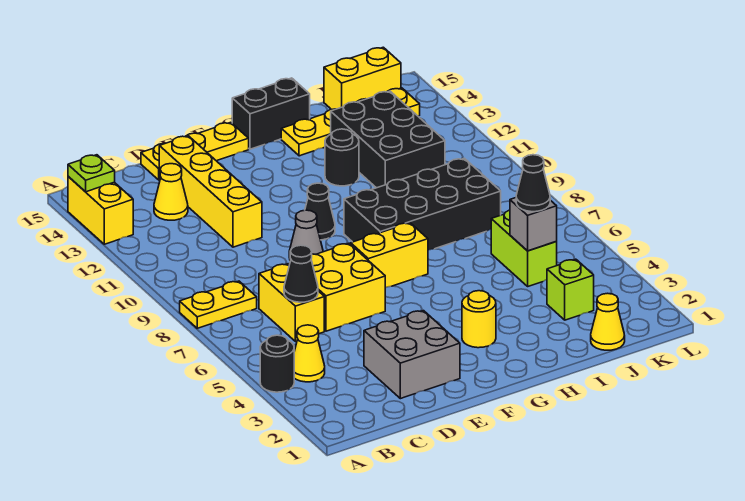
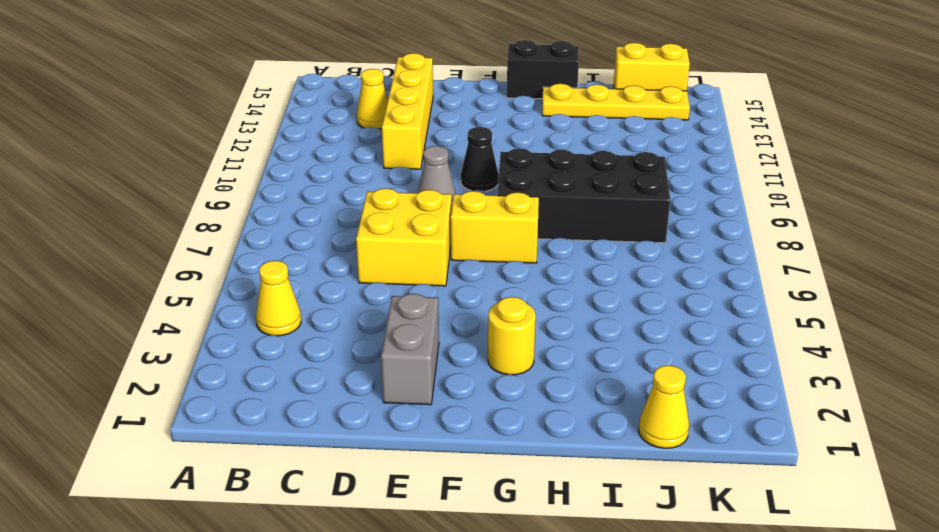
grey 1x2 brick [381,294,439,405] -> grey 2x2 brick [364,311,460,399]
none -> black 1x1 round brick [260,335,294,392]
none -> yellow 1x2 plate [180,281,257,328]
none -> yellow 1x2 brick [68,177,133,244]

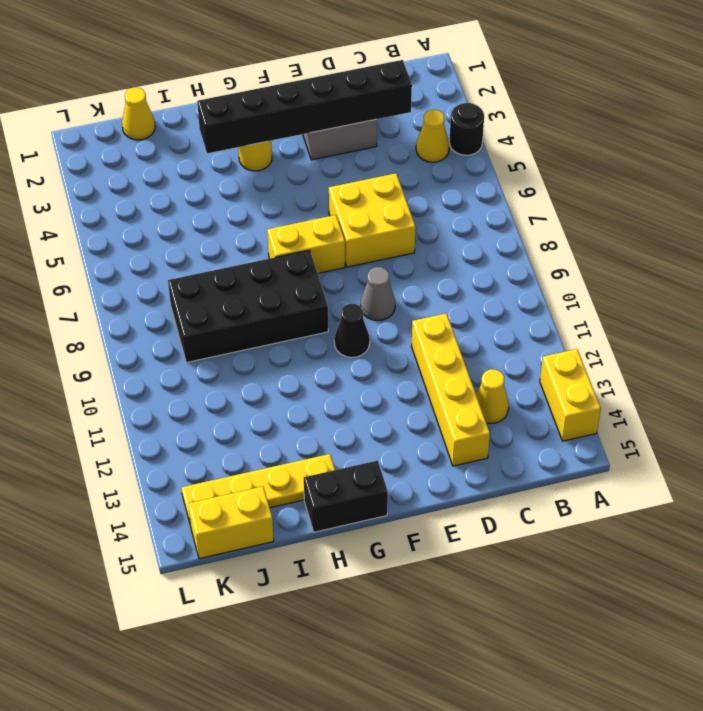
black 1x6 brick [197,60,412,153] -> none
none -> yellow 1x2 plate [180,281,257,328]
none -> yellow 1x2 brick [259,264,324,342]
none -> yellow 1x3 plate [141,122,249,180]

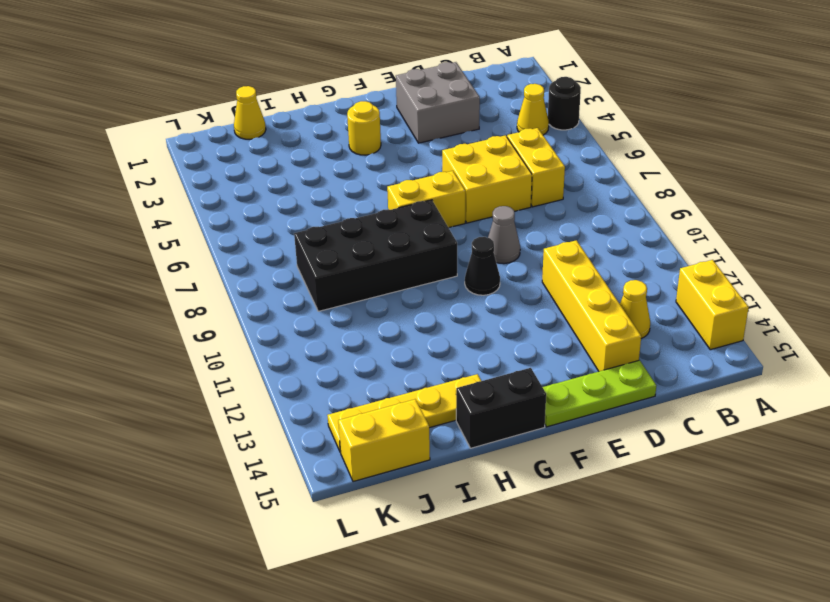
lime 1x3 plate [543,360,656,427] -> yellow 1x3 plate [141,122,249,180]
none -> yellow 1x2 plate [180,281,257,328]
none -> black 1x1 round brick [325,129,359,186]
none -> black 2x3 brick [331,91,445,188]

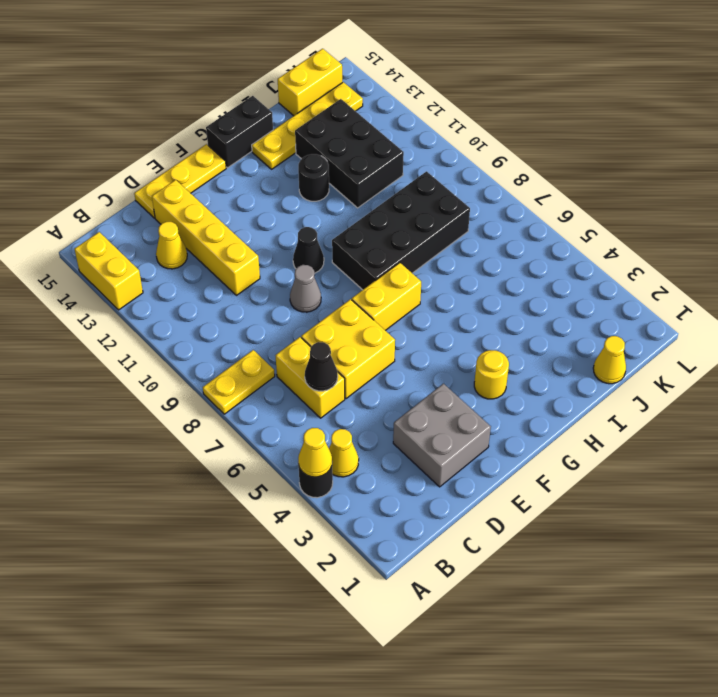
yellow 1x1 cone [298,428,332,477] -> none
none -> lime 1x1 brick [547,259,594,320]
none -> lime 1x2 brick [491,210,557,286]
none -> lime 1x1 plate [68,155,115,192]

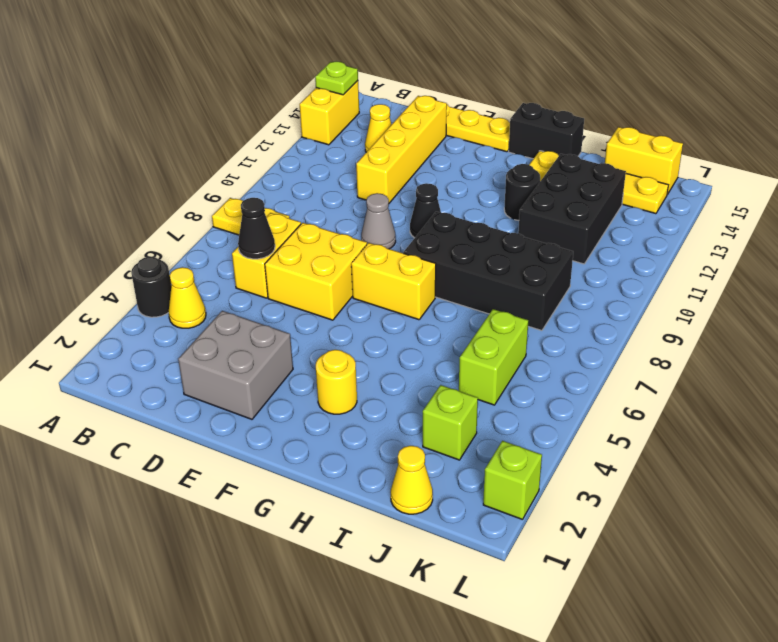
lime 1x1 brick [483,441,542,520] -> none
none -> grey 1x1 brick [510,198,557,251]
none -> black 1x1 cone [516,155,550,212]

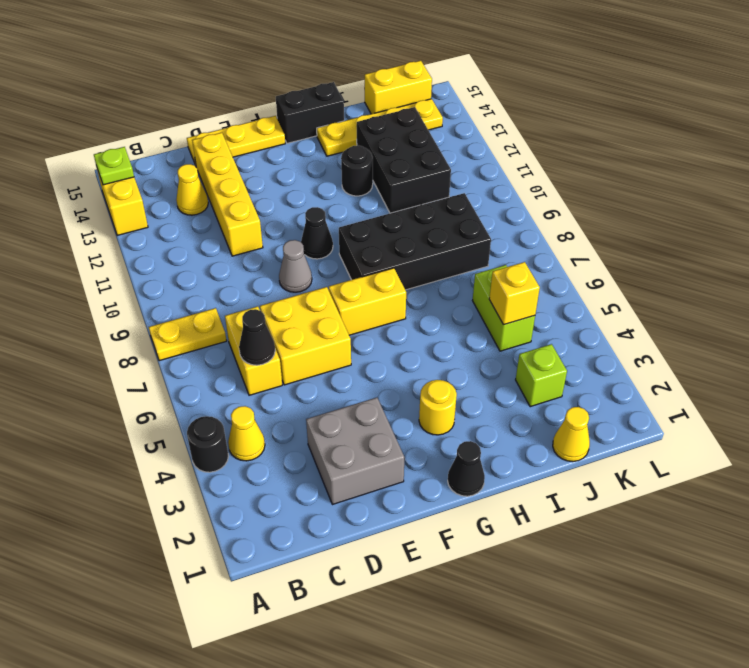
black 1x1 cone [448,441,485,496] -> black 1x1 cone moved to [516,155,550,212]
yellow 1x1 brick [489,262,540,325] -> grey 1x1 brick [510,198,557,251]

